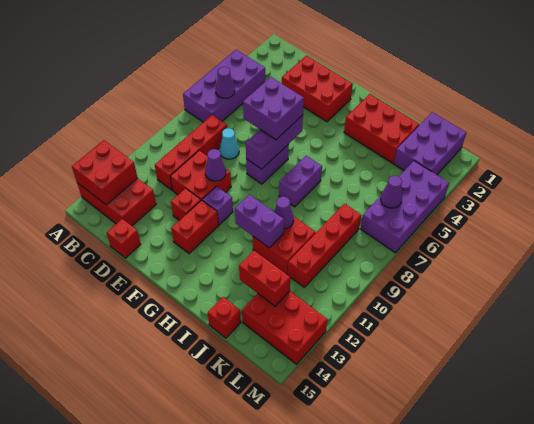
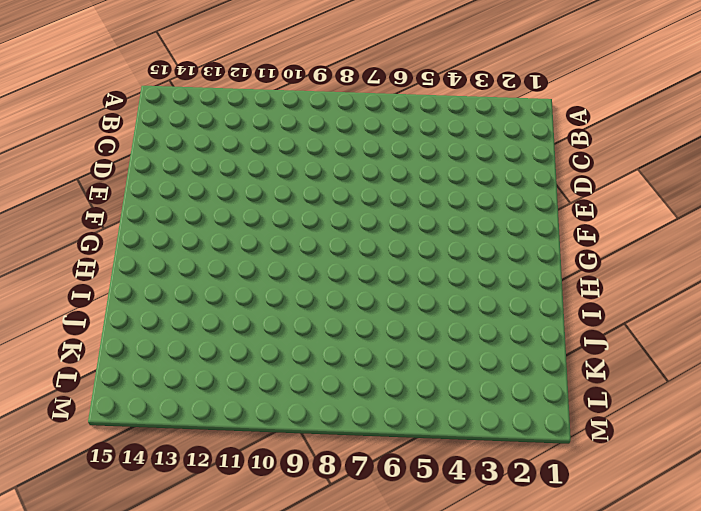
none -> purple 2x4 brick [183,50,265,122]
none -> red 2x3 brick [77,178,156,226]
none -> red 1x4 brick [155,115,227,190]

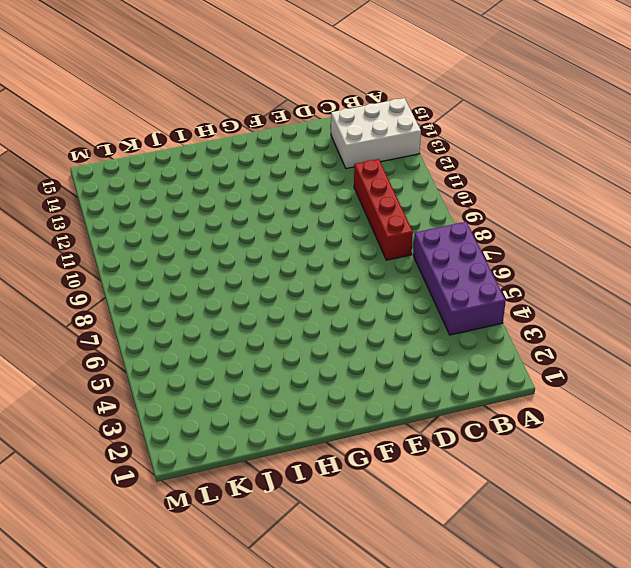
white 2x3 brick [331,98,421,168] -> red 2x3 brick [77,178,156,226]
none -> red 2x3 brick [282,56,353,122]
none -> cyan 1x1 cone [220,128,239,159]
none -> red 2x2 brick [170,151,231,200]

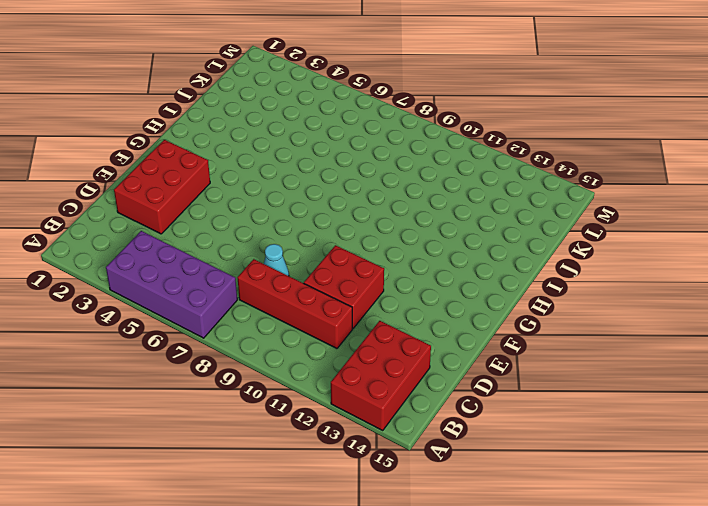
none -> red 1x1 brick [107,219,141,258]
none -> red 1x1 brick [171,188,201,220]
none -> purple 1x2 brick [246,144,289,184]

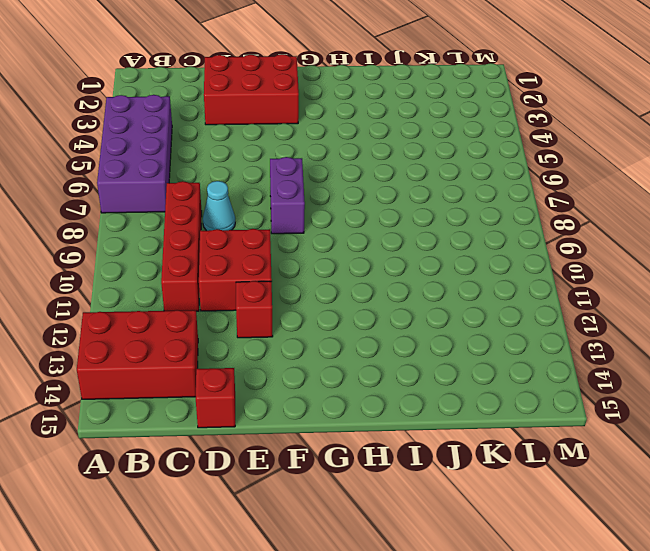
none -> purple 1x1 brick [202,186,233,225]
none -> red 1x2 brick [171,200,219,254]
none -> red 2x3 brick [344,94,420,163]

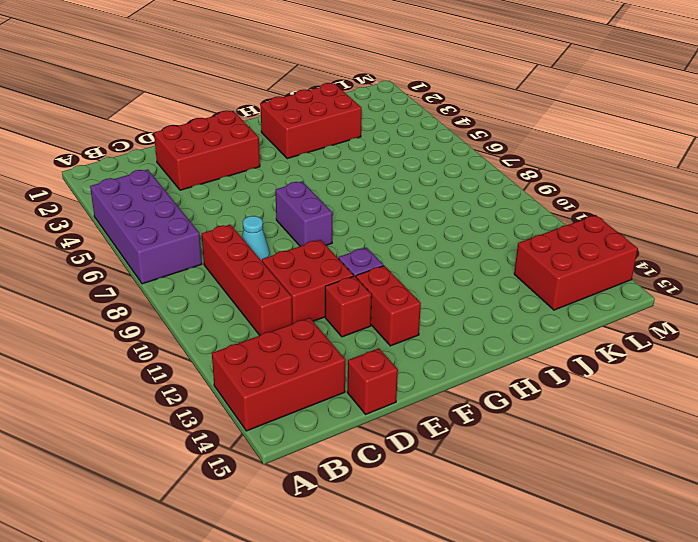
none -> purple 1x2 brick [279,156,322,207]
none -> red 2x2 brick [253,216,316,274]
none -> red 1x1 brick [208,297,241,338]

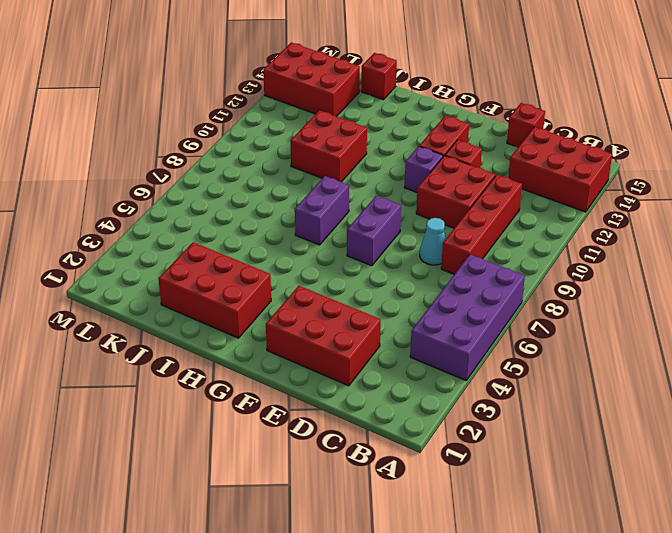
none -> purple 2x3 brick [394,112,466,175]
none -> red 1x4 brick [288,204,361,288]
none -> purple 2x4 brick [361,161,449,253]

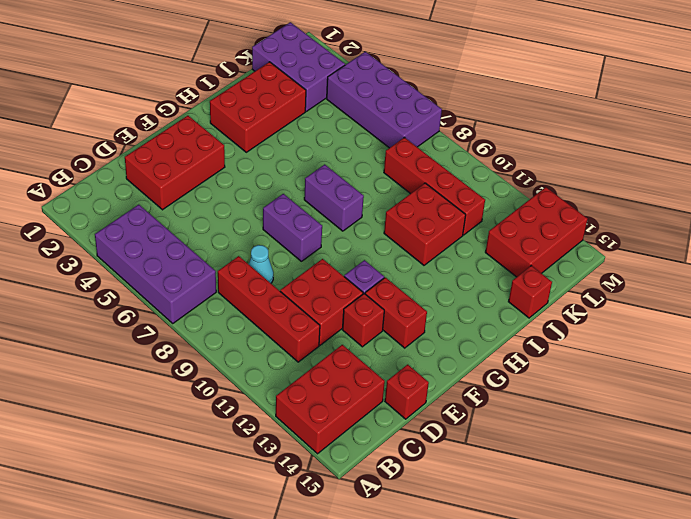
none -> red 2x2 brick [72,140,137,205]
none -> purple 1x1 cone [215,67,235,98]
none -> purple 1x1 cone [205,149,226,181]

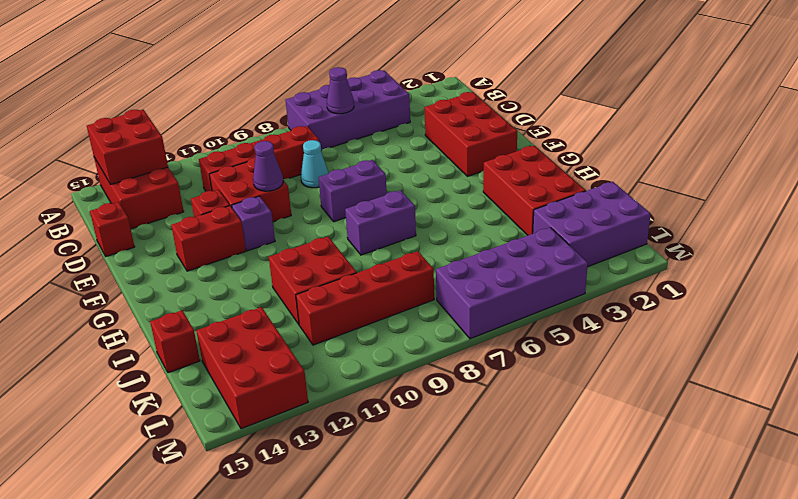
none -> purple 1x3 brick [246,115,303,169]
none -> purple 1x2 brick [235,195,284,248]
none -> purple 1x1 cone [274,197,294,229]

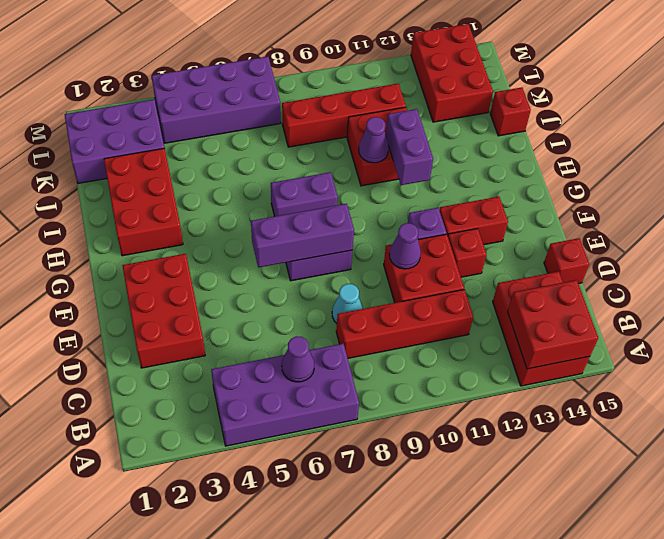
none -> red 1x2 brick [239,251,290,306]
none -> purple 1x1 cone [381,176,402,208]
none -> purple 2x2 brick [243,77,304,140]

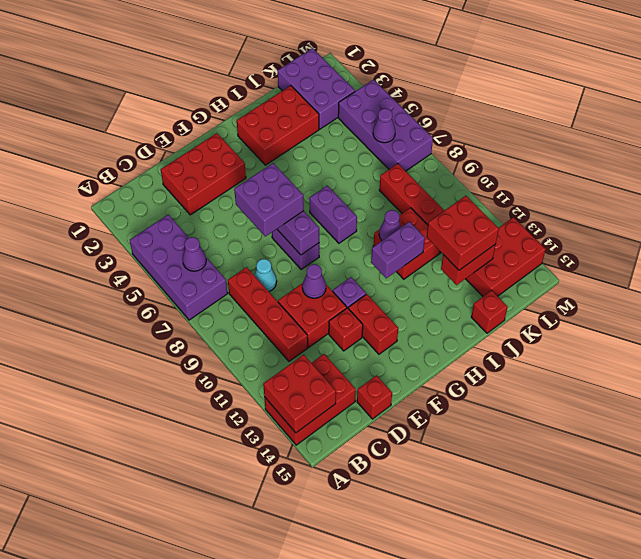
red 2x2 brick [427,196,499,270] -> none

